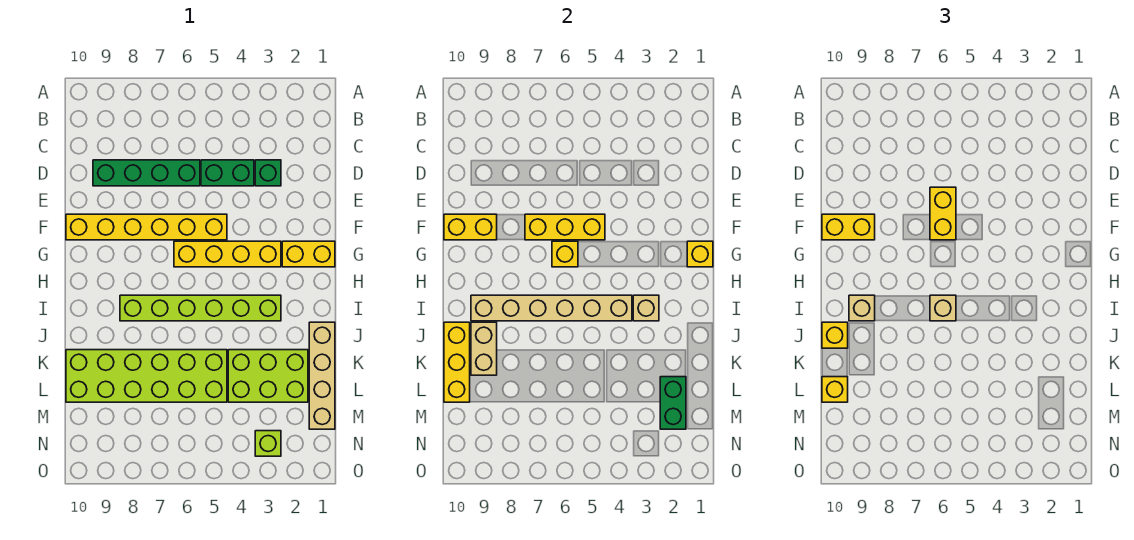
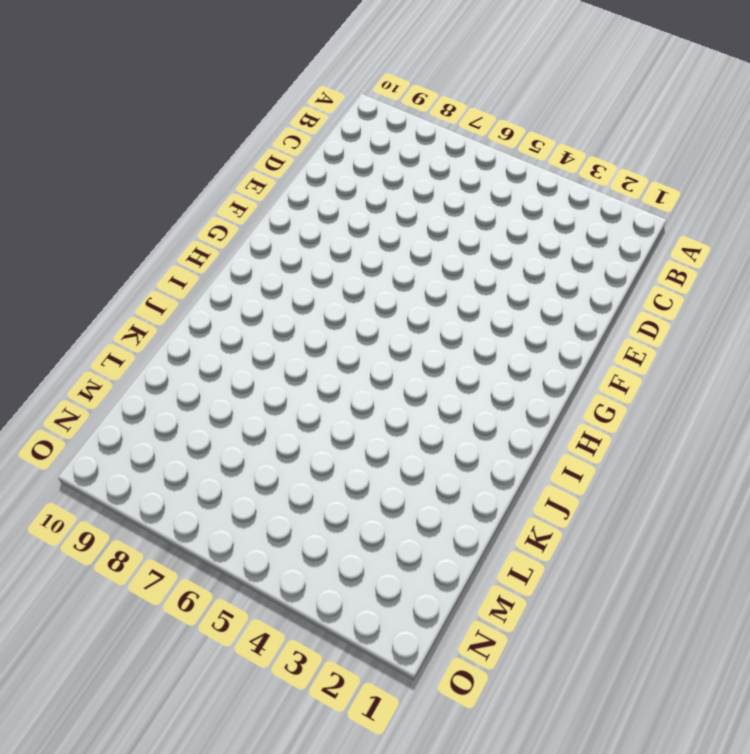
none -> green 1x1 brick [255,160,281,186]
none -> green 1x2 brick [201,160,254,186]
none -> green 1x4 brick [93,160,200,186]

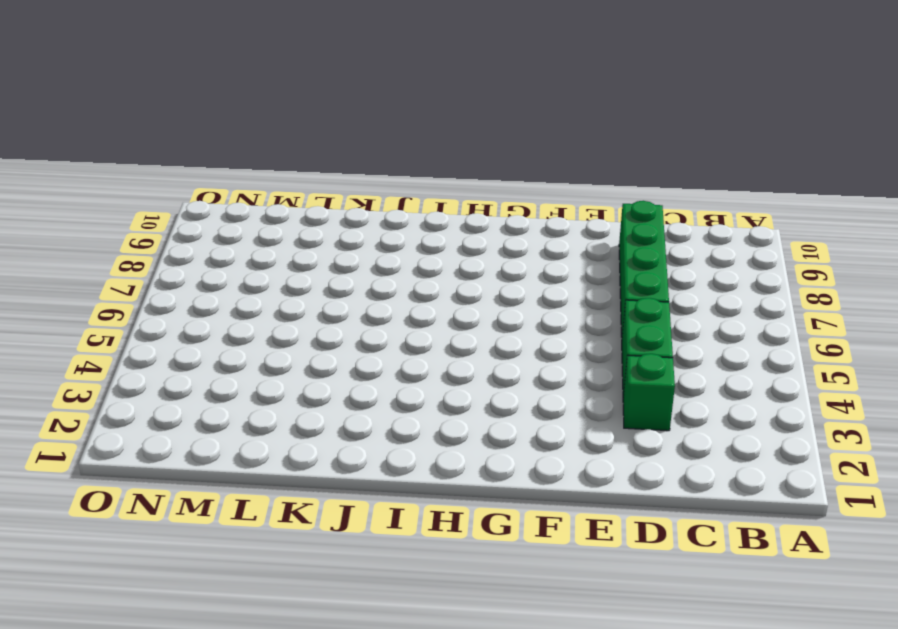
none -> yellow 1x6 brick [66,214,227,240]
none -> yellow 1x2 brick [282,241,335,267]
none -> yellow 1x4 brick [174,241,281,267]

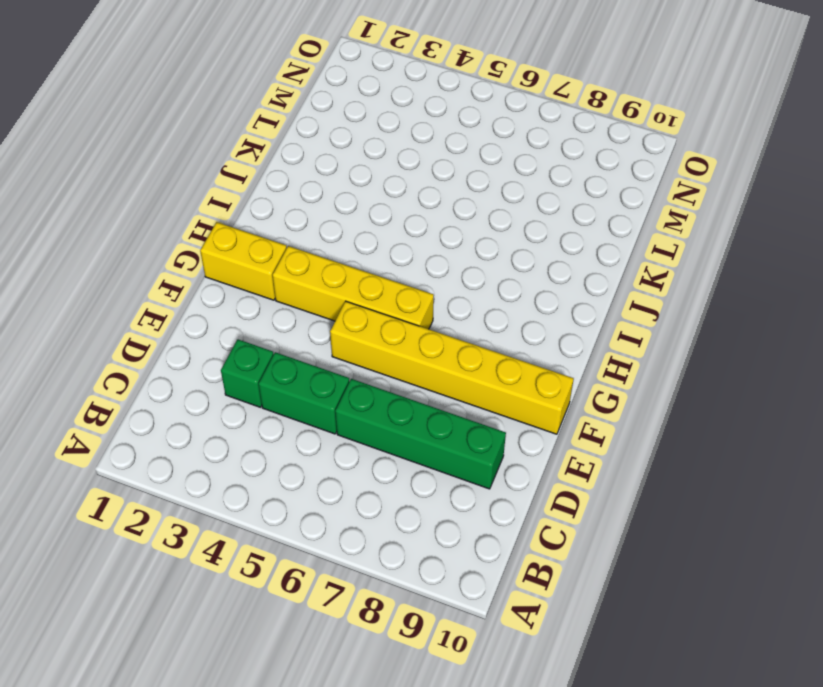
none -> lime 1x6 brick [120,295,281,321]
none -> tan 1x4 brick [309,322,335,429]
none -> lime 2x3 brick [228,350,308,402]

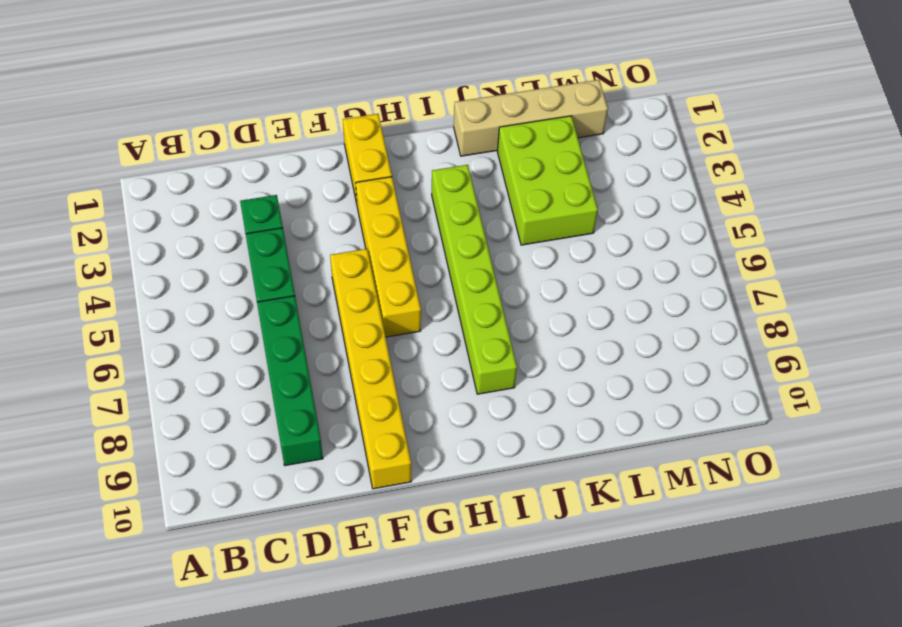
none -> lime 2x6 brick [66,350,227,402]
none -> lime 1x1 brick [255,431,281,456]
none -> yellow 1x3 brick [525,214,605,240]

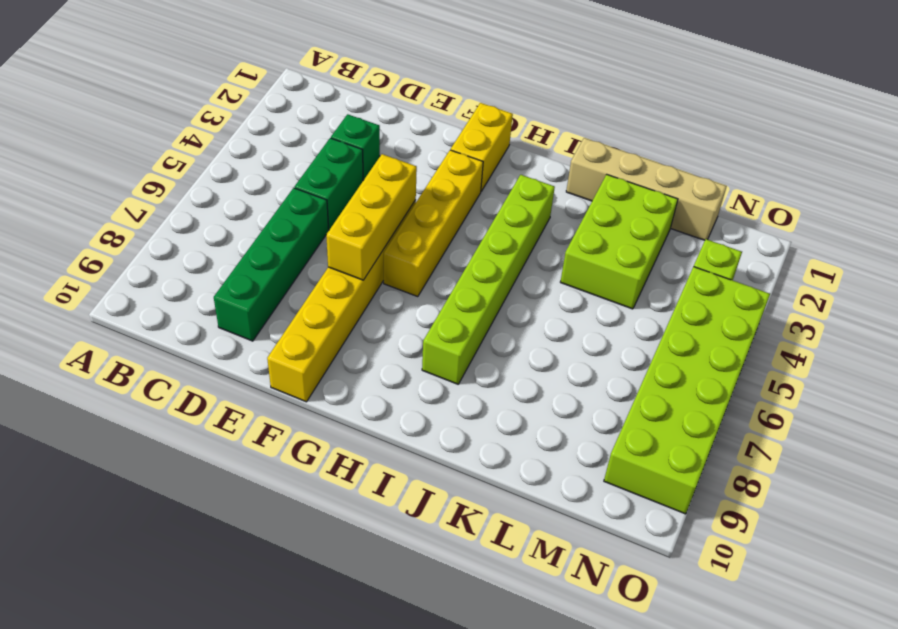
lime 2x6 brick [604,267,770,514] -> lime 2x6 brick moved to [66,350,227,402]
none -> yellow 1x2 brick [444,214,497,240]
none -> yellow 1x1 brick [687,241,713,267]
none -> yellow 1x1 brick [552,241,578,267]

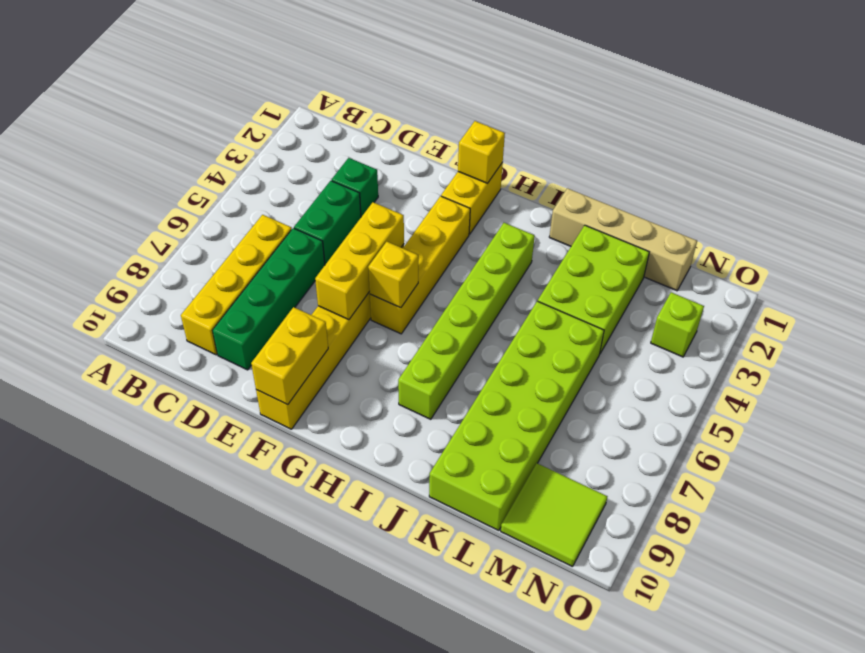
yellow 1x4 brick [181,215,292,355] -> none
lime 2x2 tile [501,463,608,567] -> none
none -> tan 1x1 brick [633,295,659,321]
none -> tan 1x6 brick [471,295,632,321]
none -> tan 1x2 brick [471,322,497,375]

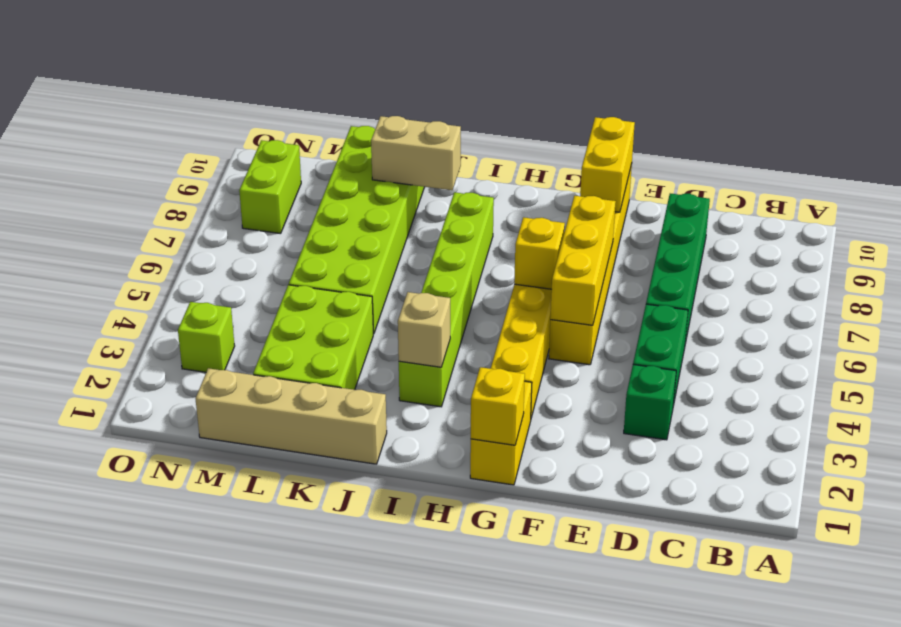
lime 1x2 brick [239,140,301,234] -> none
none -> tan 1x6 brick [471,295,632,321]
none -> yellow 1x3 brick [444,322,470,402]
none -> green 1x2 brick [660,377,686,429]

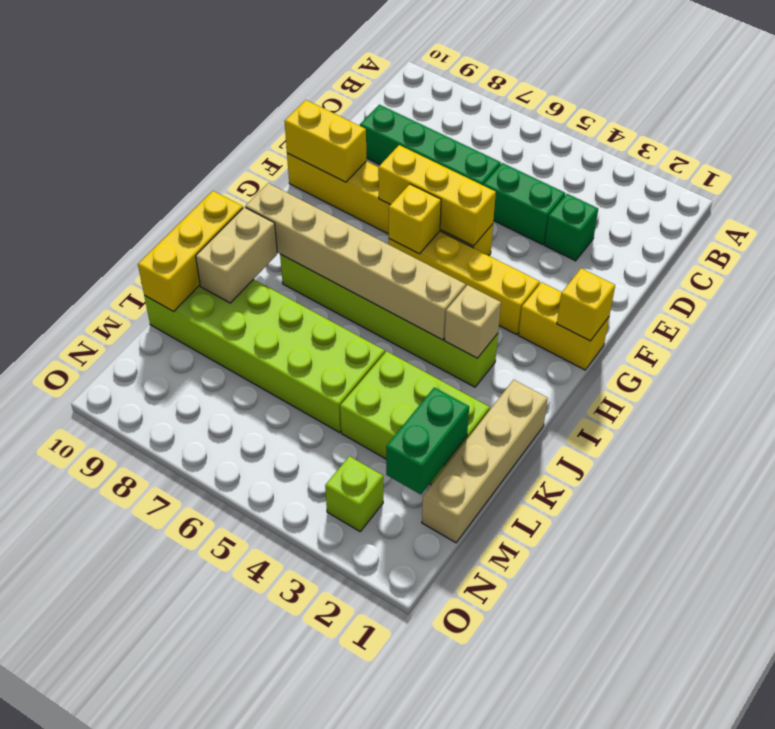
none -> yellow 1x2 brick [930,187,956,240]
none -> yellow 1x2 brick [822,214,875,240]
none -> tan 1x1 brick [930,295,956,321]

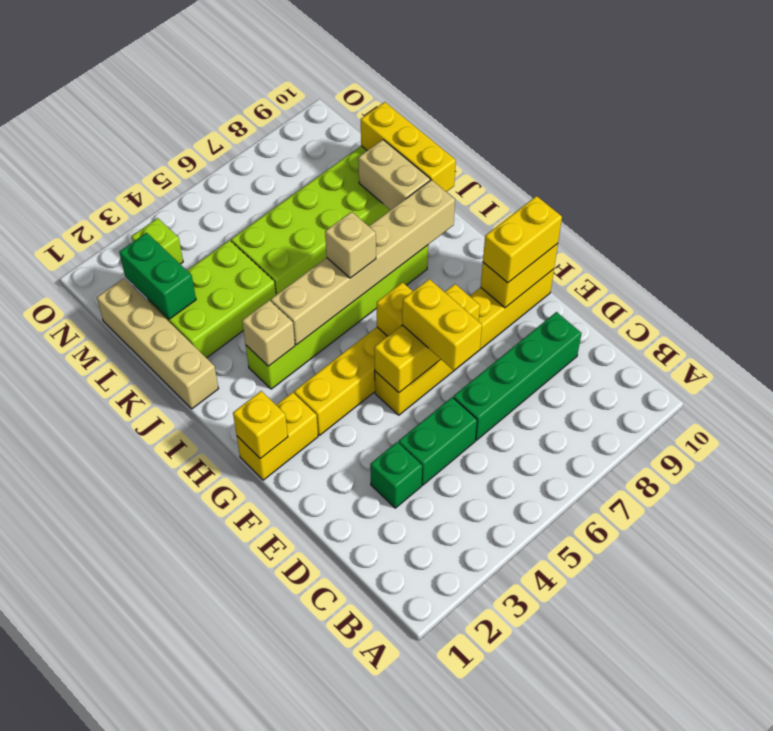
none -> tan 1x1 brick [849,295,875,321]
none -> yellow 1x1 brick [822,322,848,348]
none -> yellow 1x1 brick [822,377,848,402]

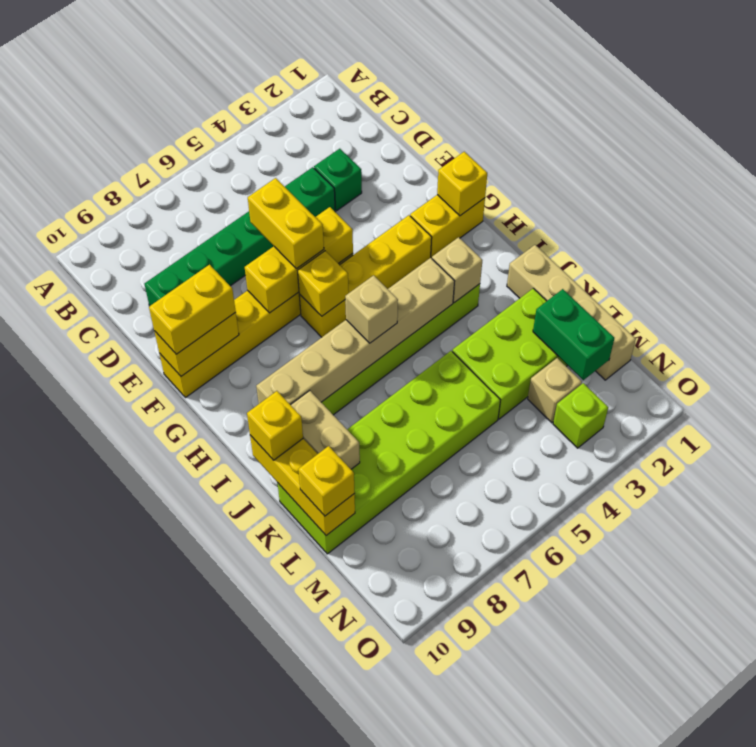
tan 1x1 brick [528,358,582,423] -> tan 1x1 brick moved to [849,295,875,321]

